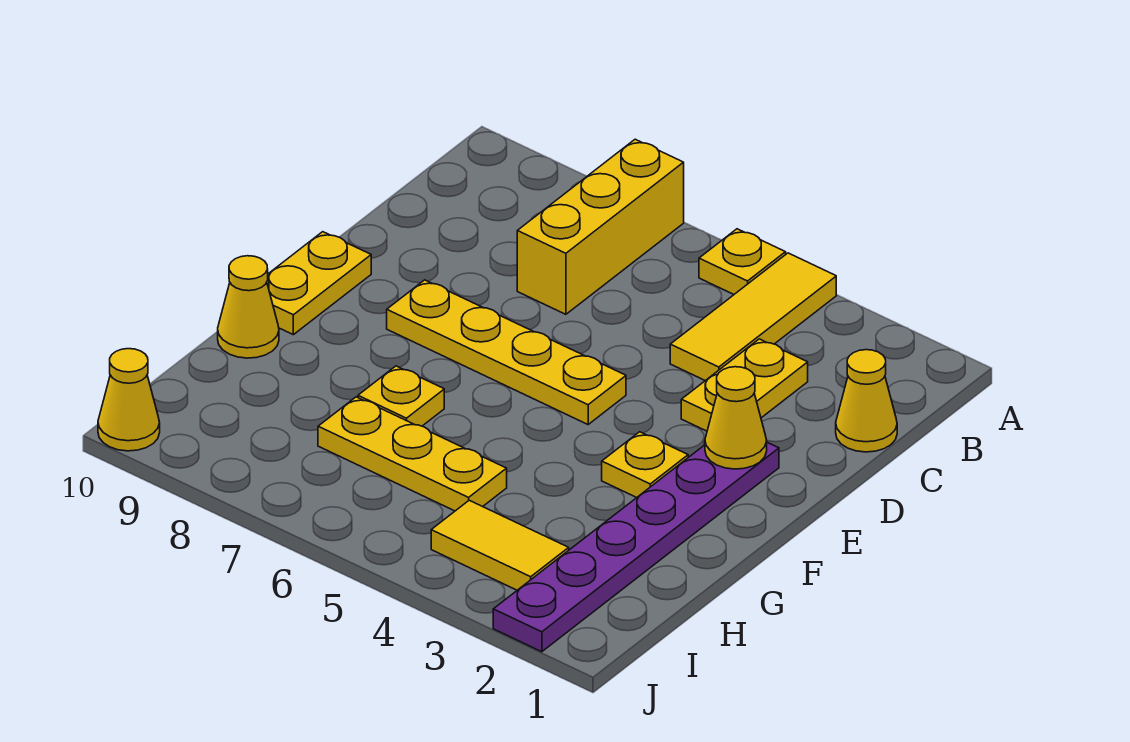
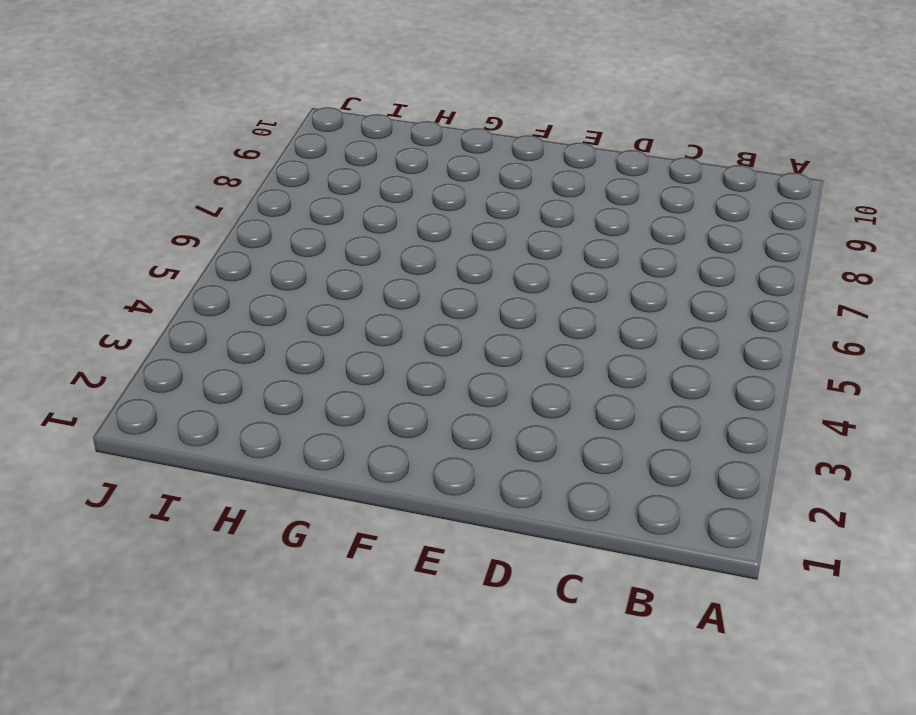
none -> yellow 1x3 tile [670,253,836,381]
none -> yellow 1x1 plate [699,229,786,294]
none -> yellow 1x3 brick [517,139,684,314]

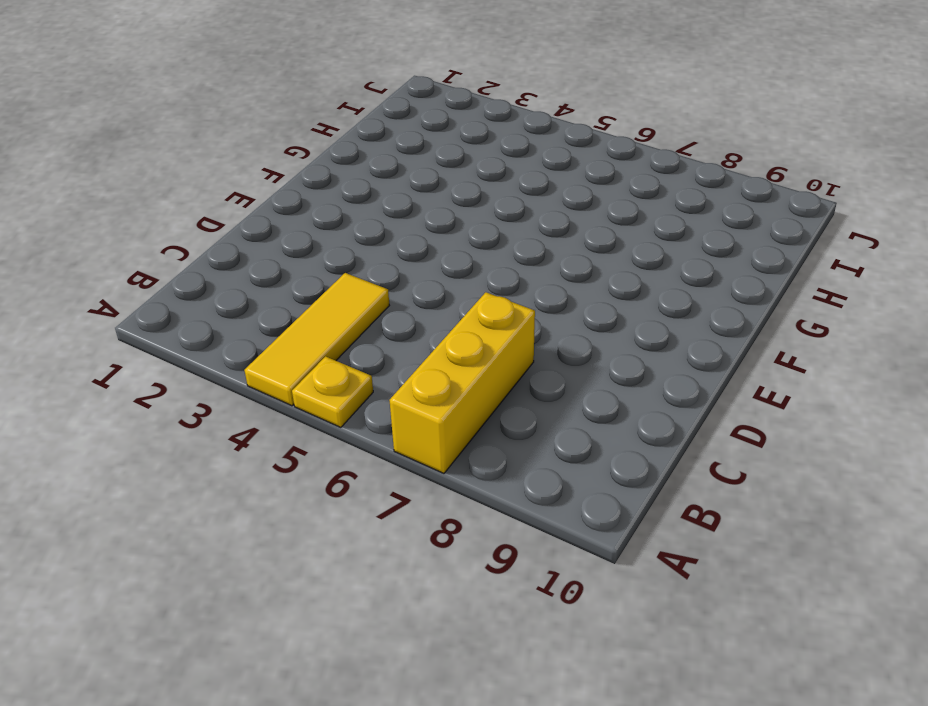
none -> yellow 1x1 cone [836,350,897,452]
none -> yellow 1x2 plate [681,339,808,431]
none -> purple 1x6 plate [493,442,779,652]

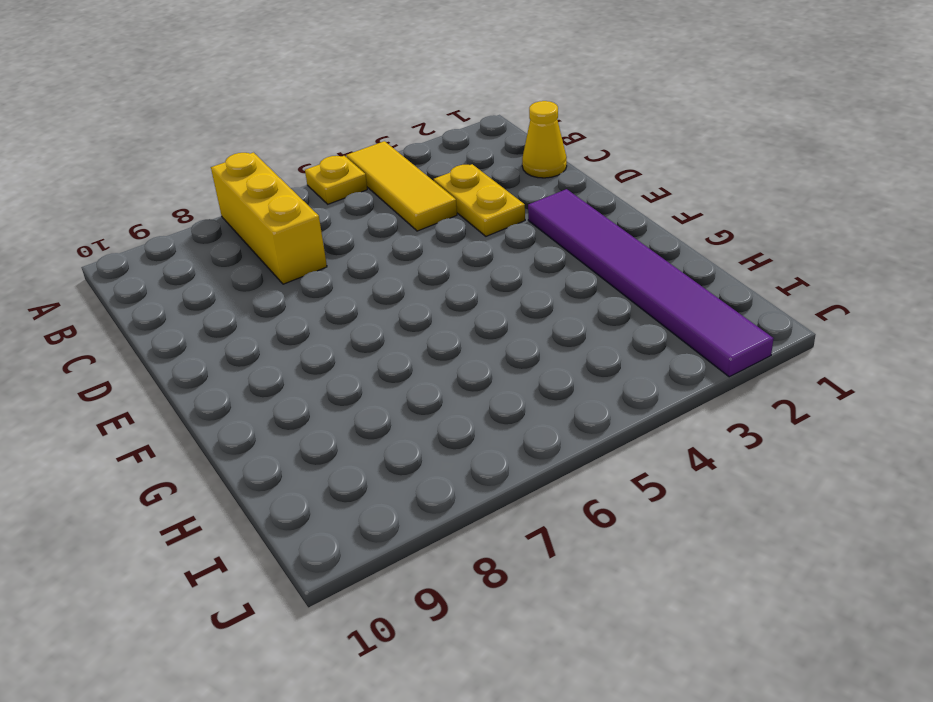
purple 1x6 tile [528,189,774,377] -> purple 1x6 plate [493,442,779,652]
none -> yellow 1x4 plate [387,280,626,424]
none -> yellow 1x2 plate [267,232,371,335]
none -> yellow 1x1 plate [602,432,688,498]

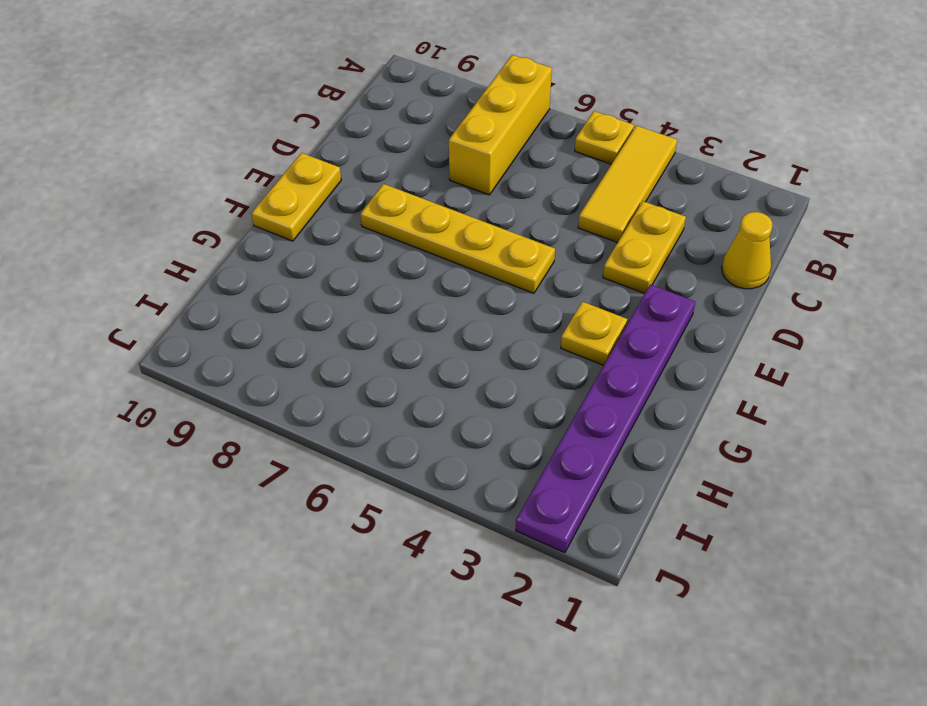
none -> yellow 1x1 plate [358,366,444,426]
none -> yellow 1x1 cone [218,256,279,358]
none -> yellow 1x3 plate [318,397,507,511]

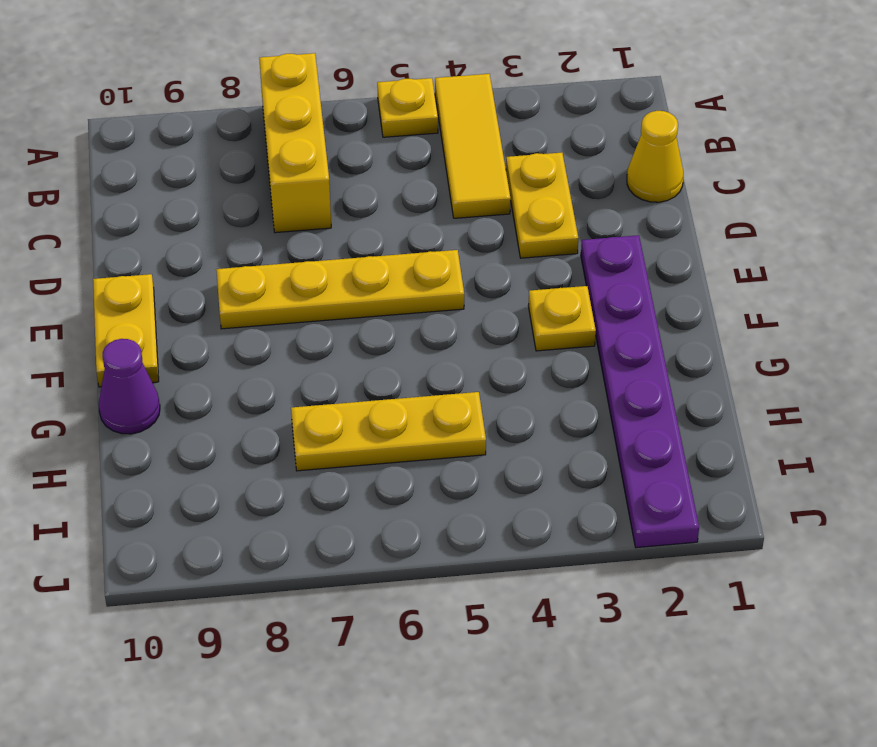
purple 1x1 cone [99,339,160,434] -> yellow 1x1 cone [218,256,279,358]
none -> yellow 1x1 plate [358,366,444,426]
none -> yellow 1x2 tile [431,500,569,590]
none -> yellow 1x1 cone [98,349,160,451]

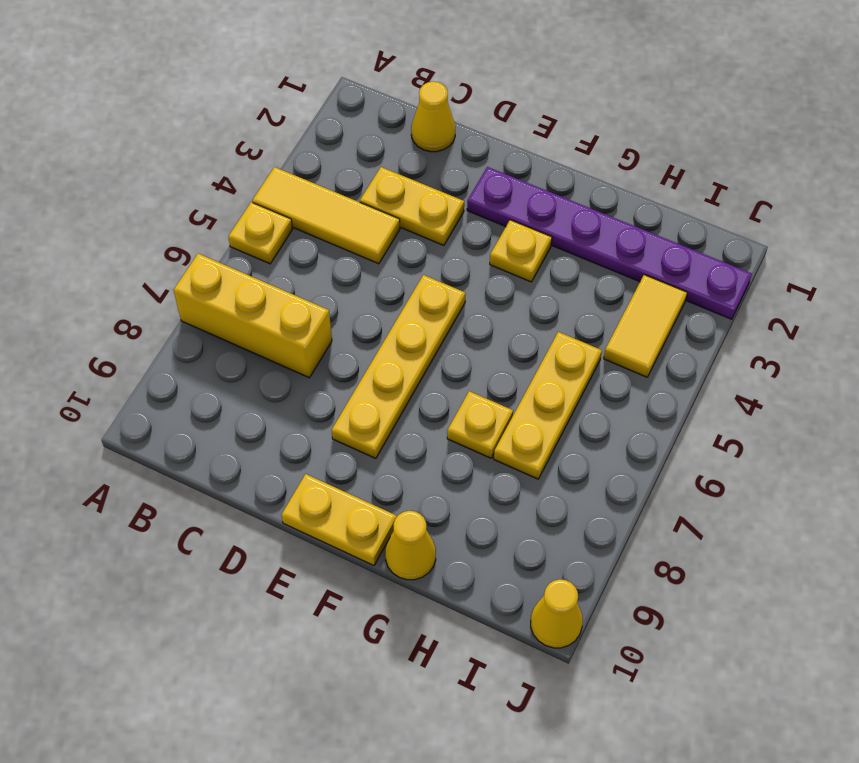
none -> yellow 1x1 cone [705,367,767,469]

